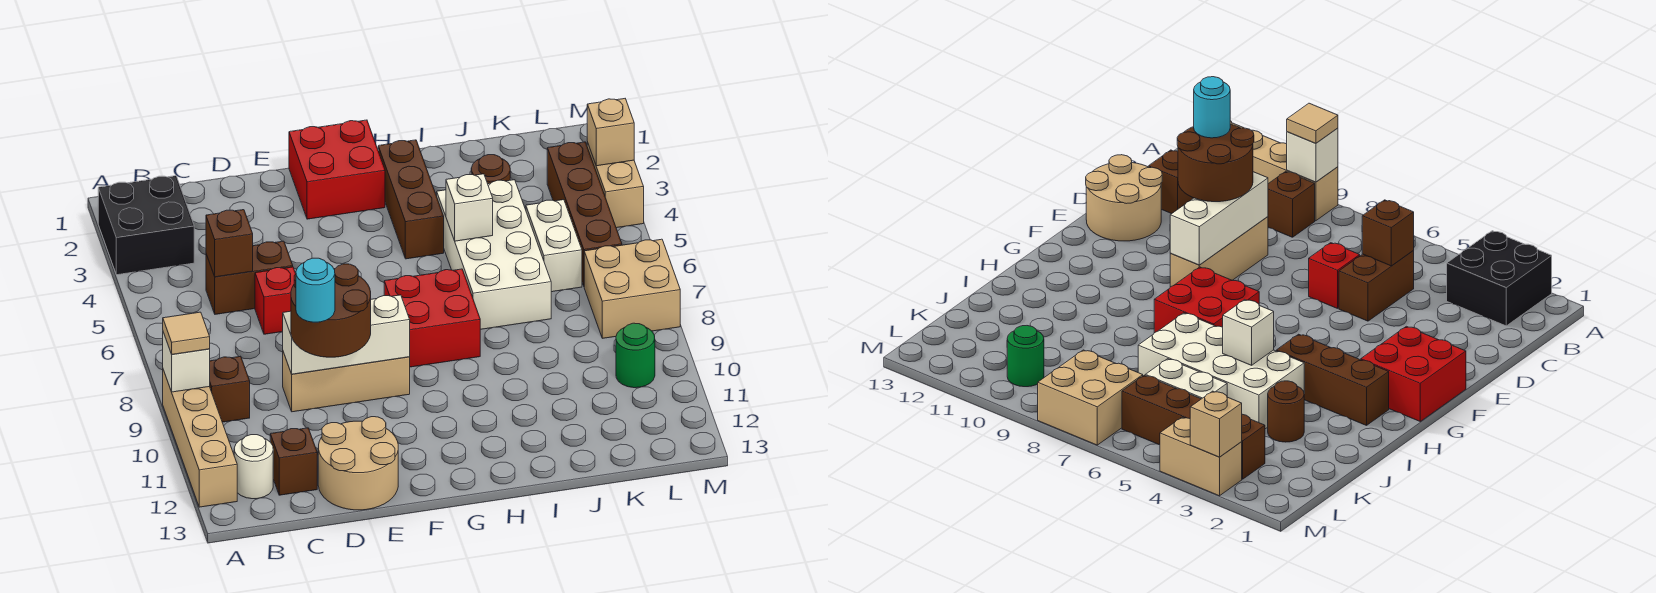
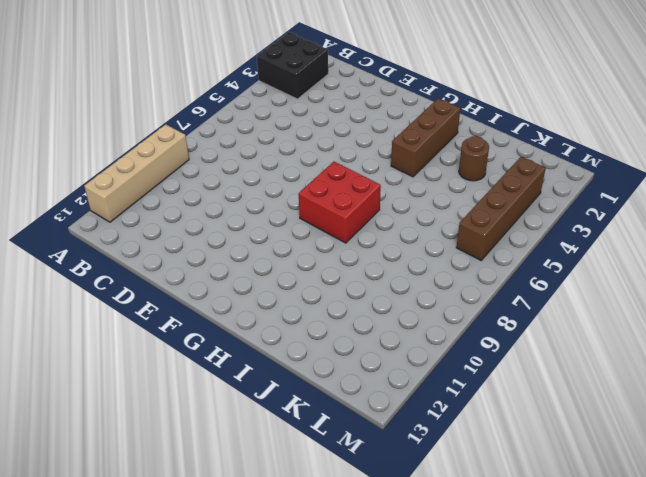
none -> brown 1x1 brick [210,356,250,422]
none -> white 1x1 round brick [234,435,273,499]
none -> brown 1x2 brick [206,241,293,314]

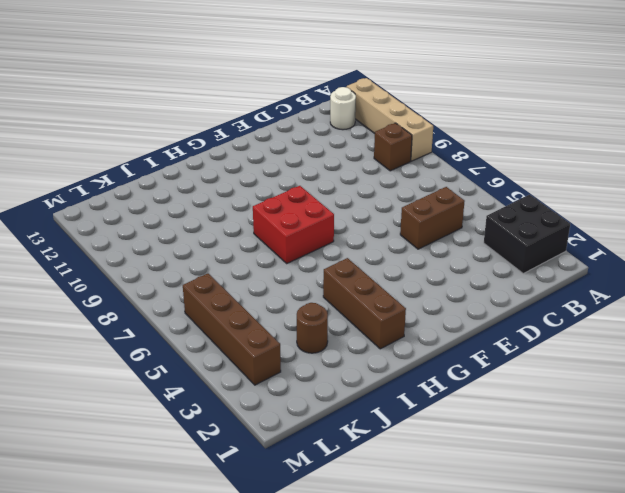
none -> brown 1x1 brick [270,428,317,495]
none -> red 1x1 brick [255,267,296,334]
none -> tan 1x3 brick [283,352,410,412]

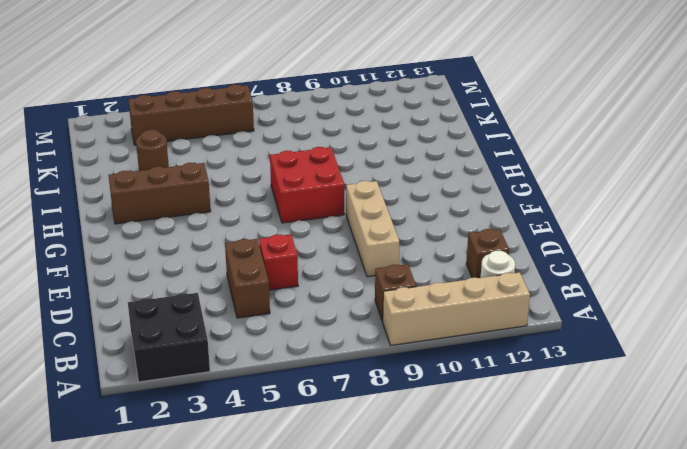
none -> tan 2x2 round brick [318,417,398,510]
none -> red 2x2 brick [289,120,385,219]
none -> white 2x4 brick [437,180,551,329]

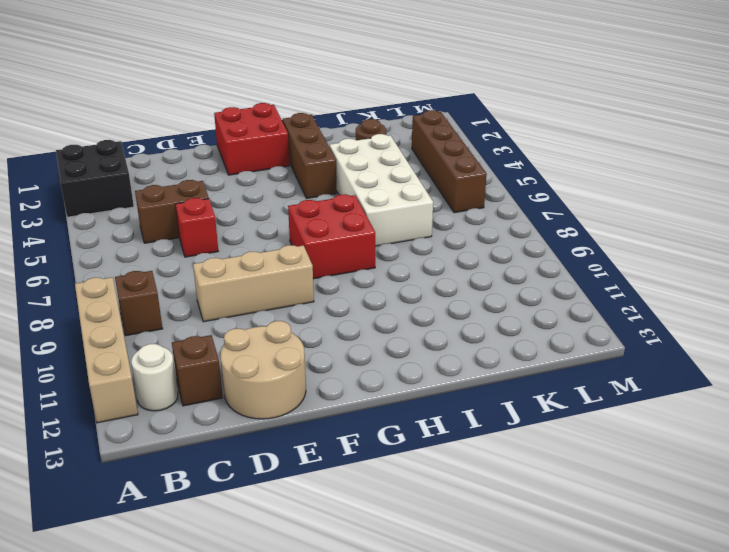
none -> white 1x2 brick [526,200,582,292]
none -> tan 2x2 brick [584,239,680,338]
none -> green 1x1 round brick [616,323,655,388]

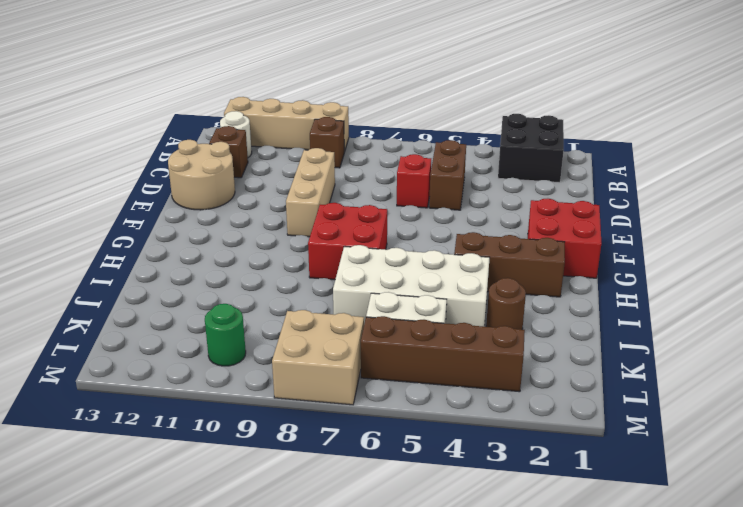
none -> tan 1x2 brick [587,142,644,228]
none -> white 1x1 brick [163,332,210,392]
none -> brown 1x1 brick [206,210,253,277]

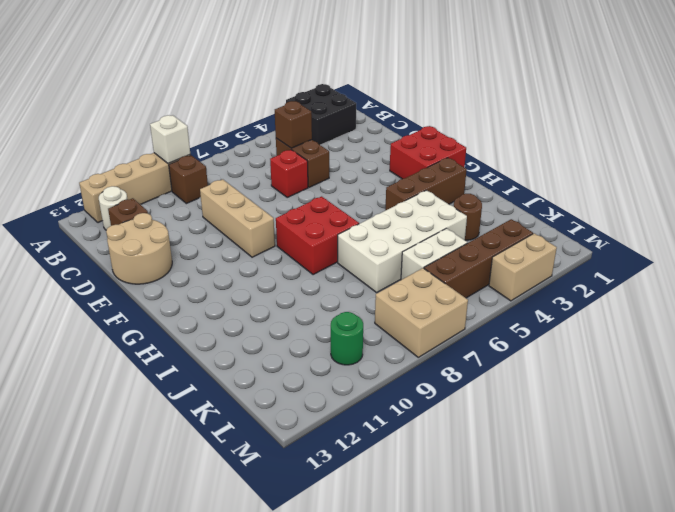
none -> white 1x3 brick [283,295,410,374]
none -> white 1x1 brick [446,174,493,241]
none -> tan 1x1 brick [587,99,634,166]

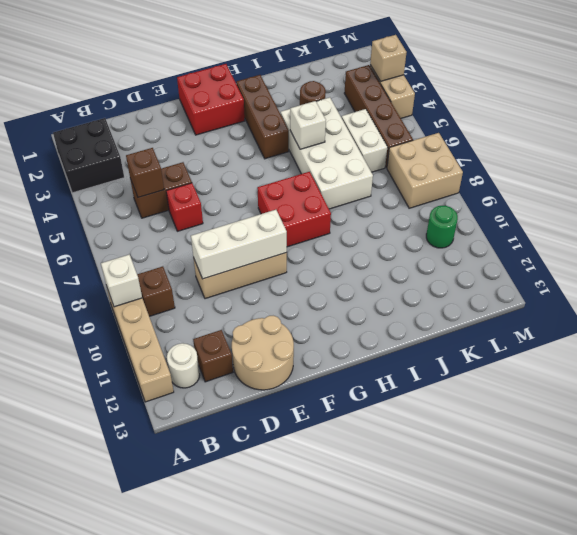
none -> tan 1x1 tile [163,312,210,354]
none -> brown 2x2 round brick [291,264,371,357]
none -> cyan 1x1 round brick [296,258,335,322]

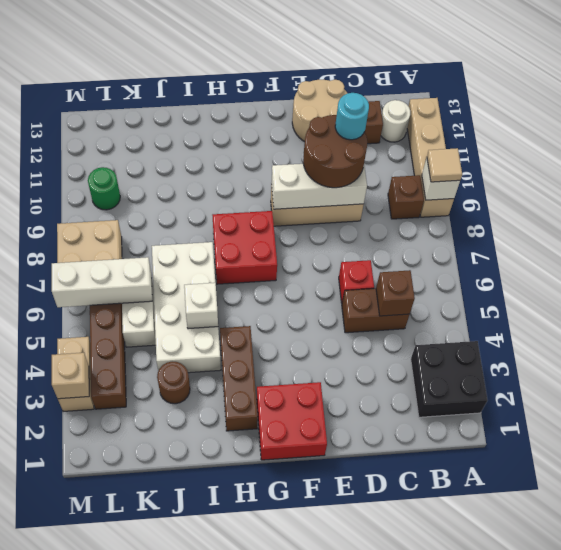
white 1x3 brick [52,257,152,307] -> none

